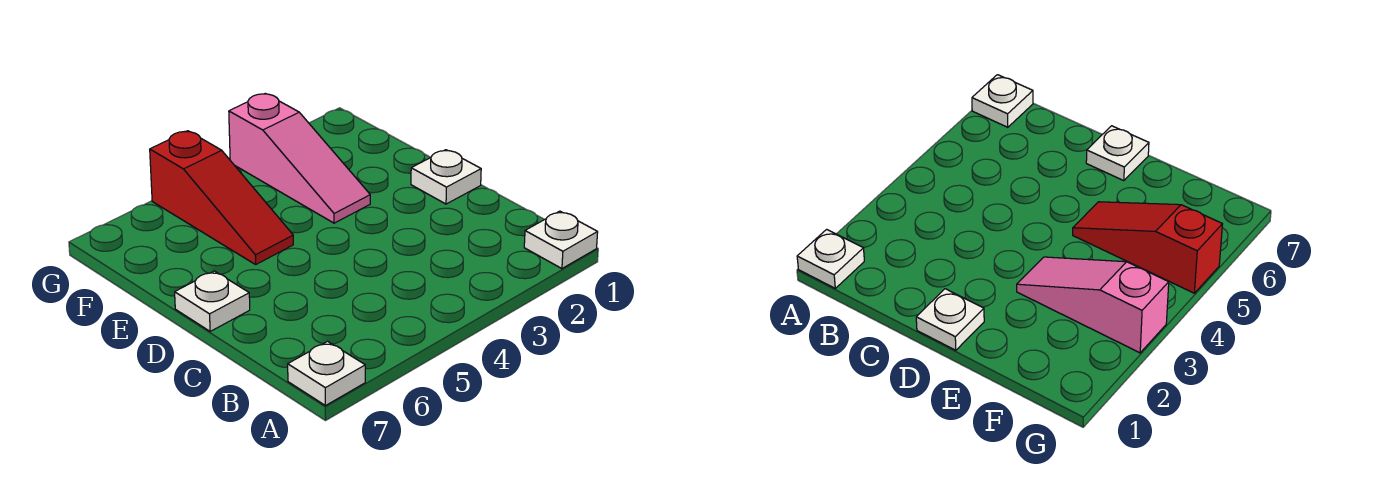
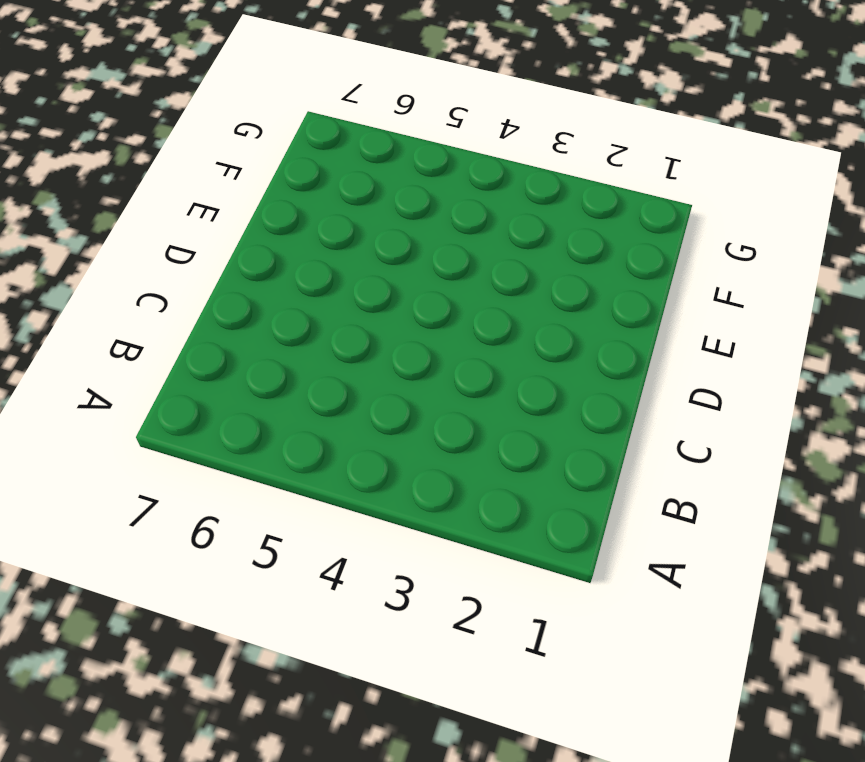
none -> white 1x1 plate [524,211,598,269]
none -> white 1x1 plate [288,341,365,406]

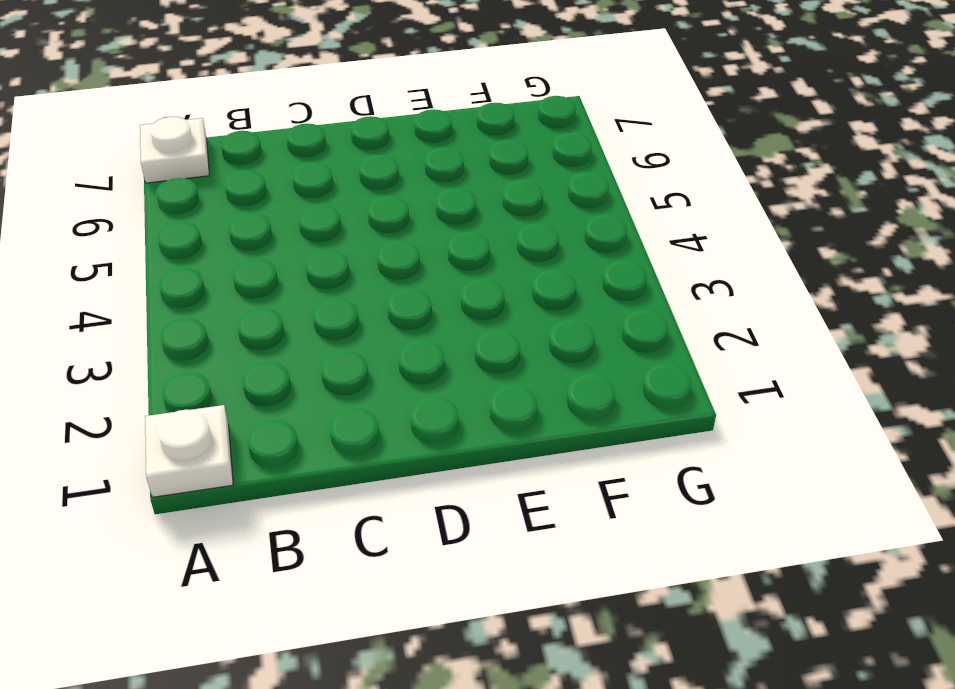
none -> white 1x1 plate [411,150,481,204]
none -> white 1x1 plate [175,271,250,331]

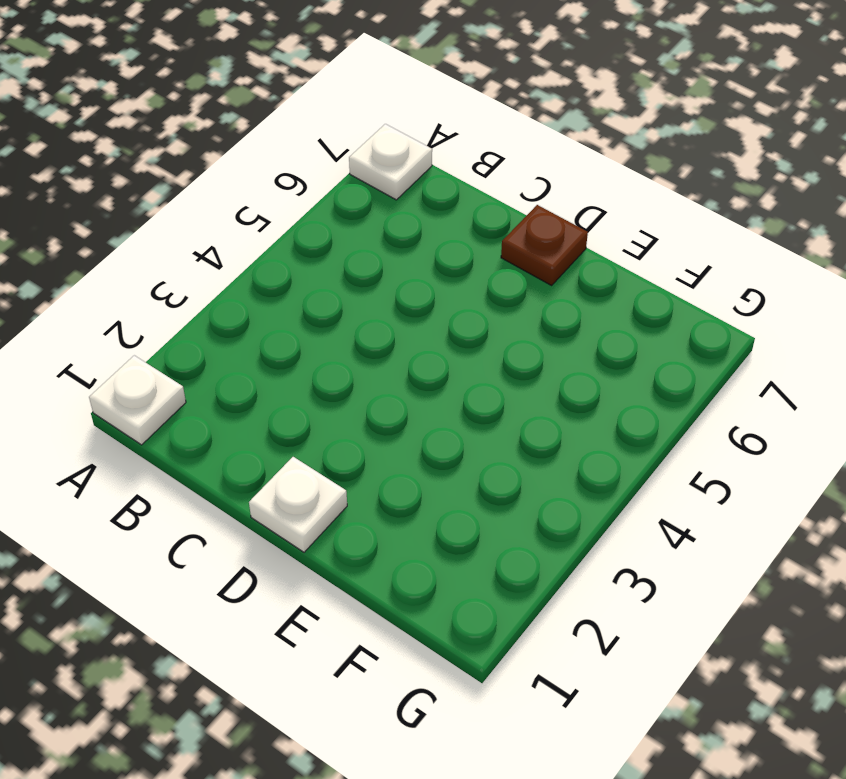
brown 1x1 plate [501,205,588,285] -> white 1x1 plate [175,271,250,331]
none -> pink 1x3 slope [229,93,370,223]
none -> red 1x3 slope [150,131,293,264]

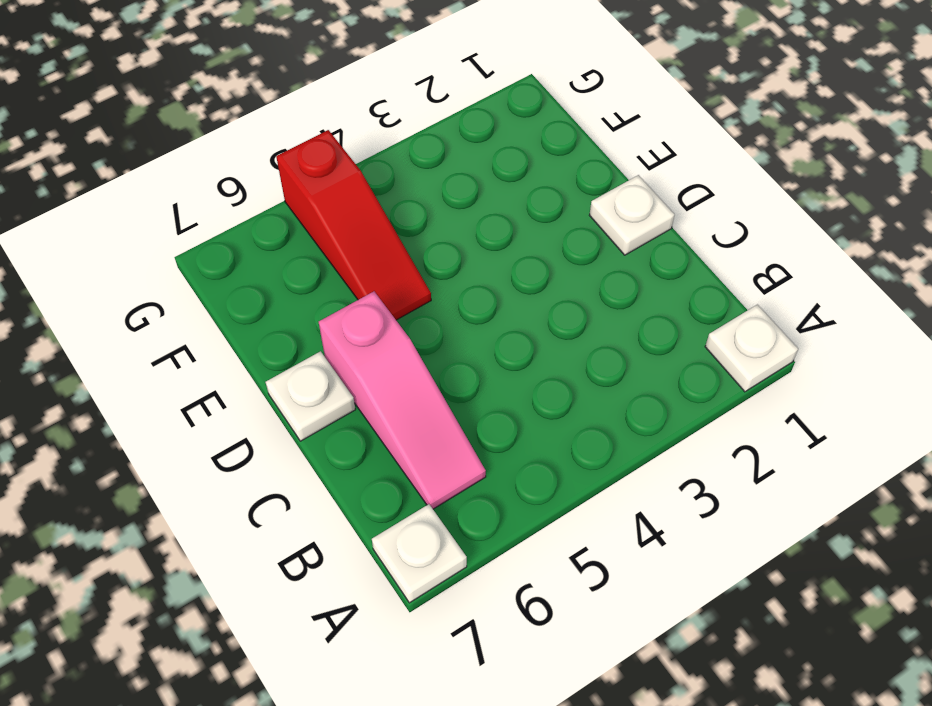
pink 1x3 slope [319,291,486,509] -> pink 1x3 slope moved to [229,93,370,223]

